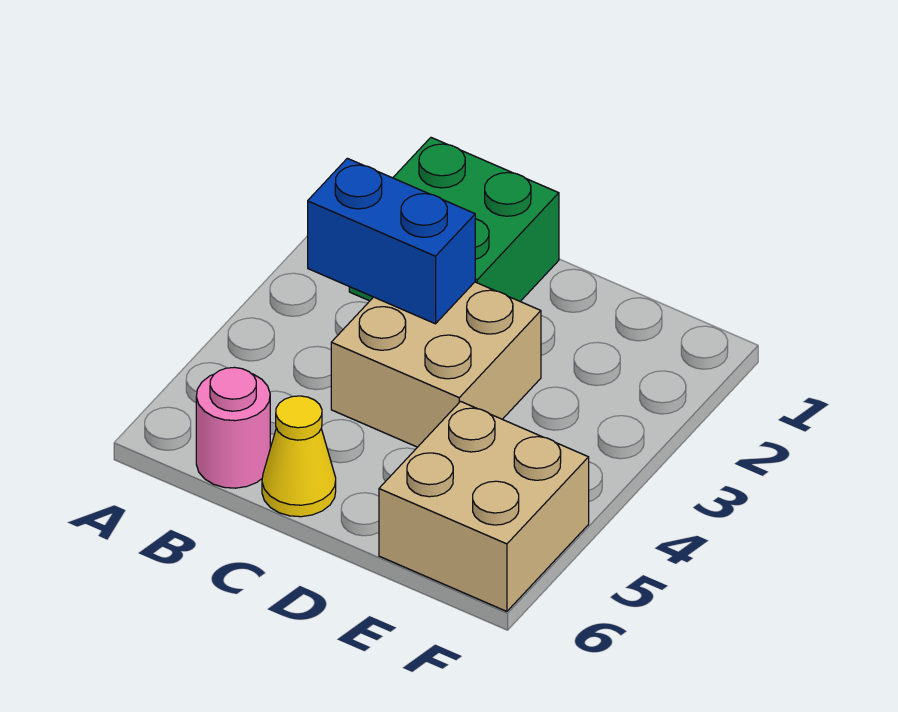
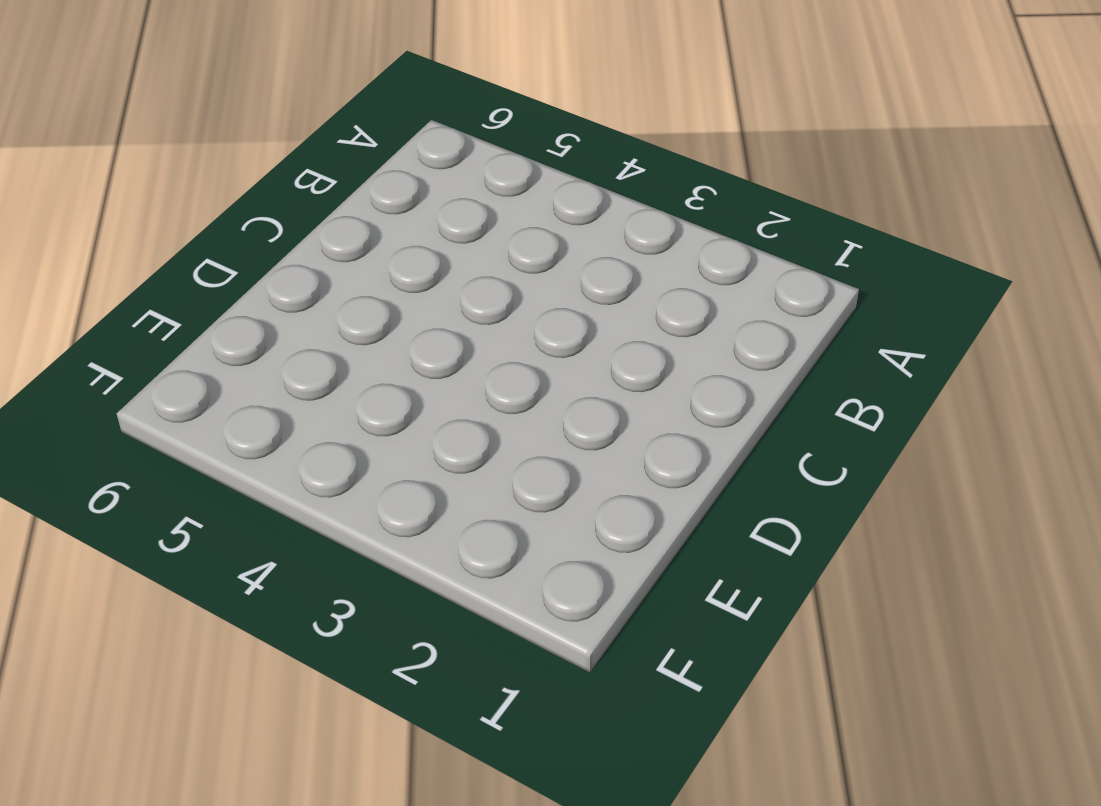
none -> green 2x2 brick [349,138,559,301]
none -> pink 1x1 round brick [196,367,270,488]

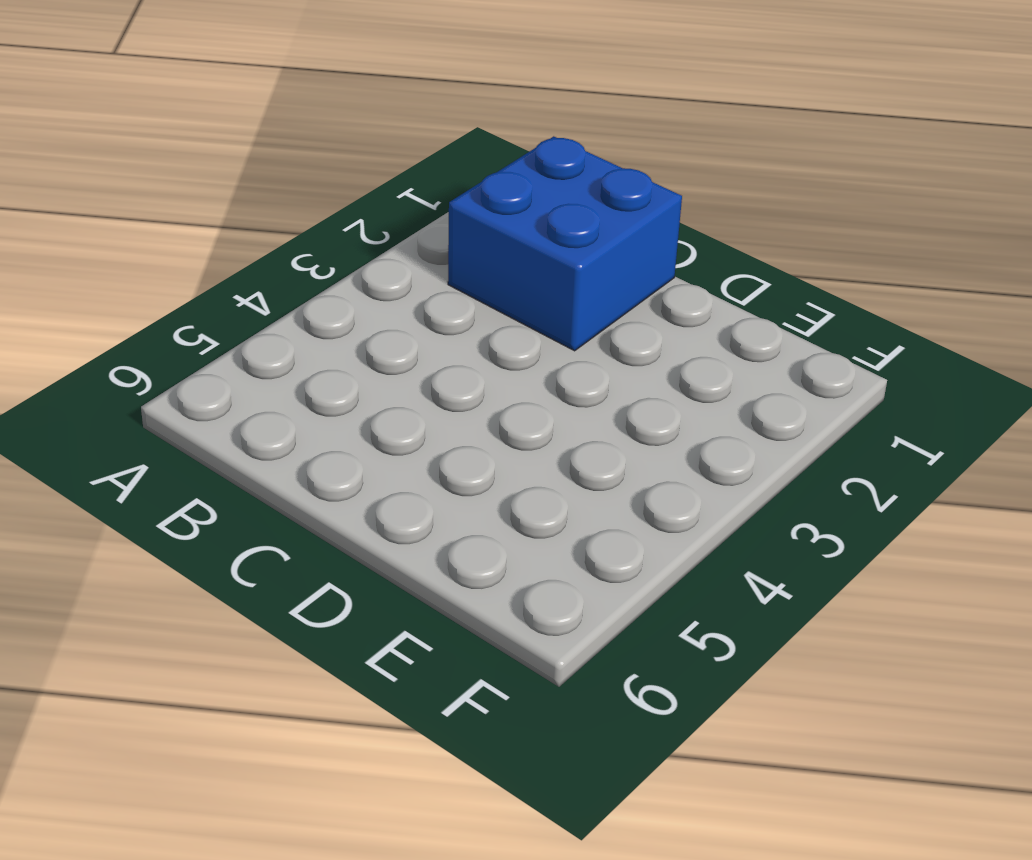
blue 2x2 brick [448,136,682,351] -> green 2x2 brick [349,138,559,301]
none -> pink 1x1 round brick [196,367,270,488]
none -> tan 2x2 brick [331,282,541,447]

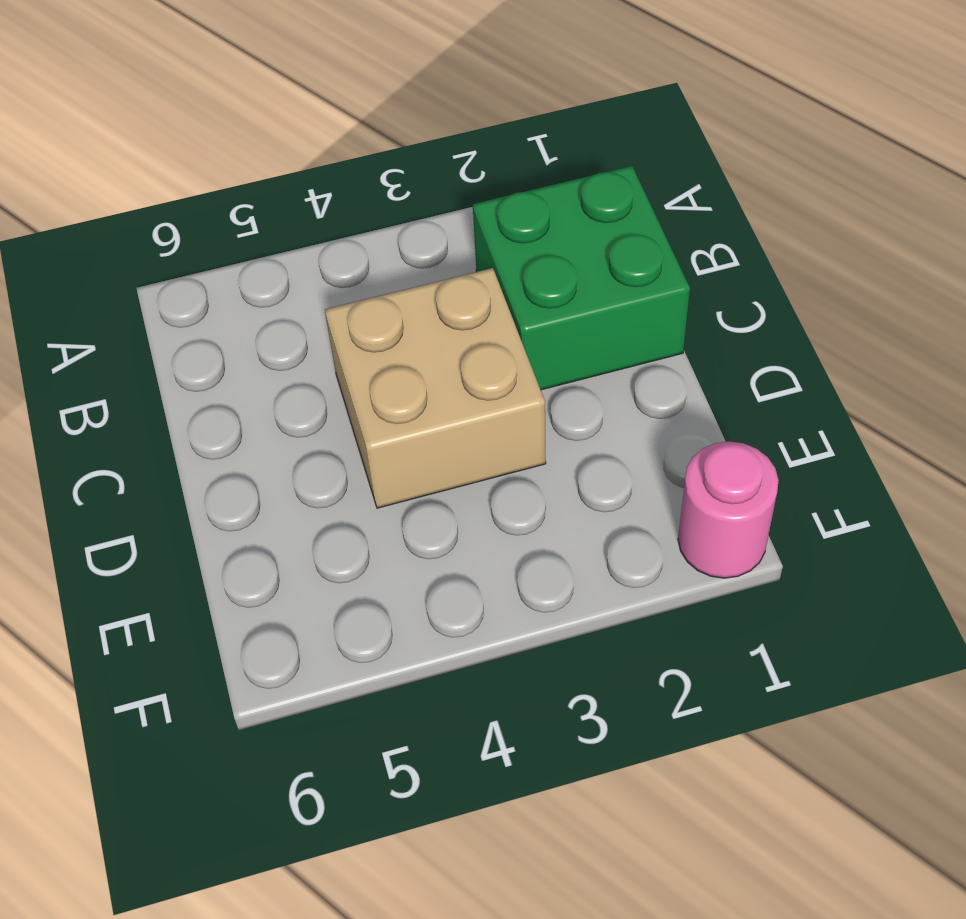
pink 1x1 round brick [678,442,779,578] -> pink 1x1 round brick moved to [196,367,270,488]
none -> yellow 1x1 cone [262,396,336,517]
none -> tan 2x2 brick [379,401,589,611]

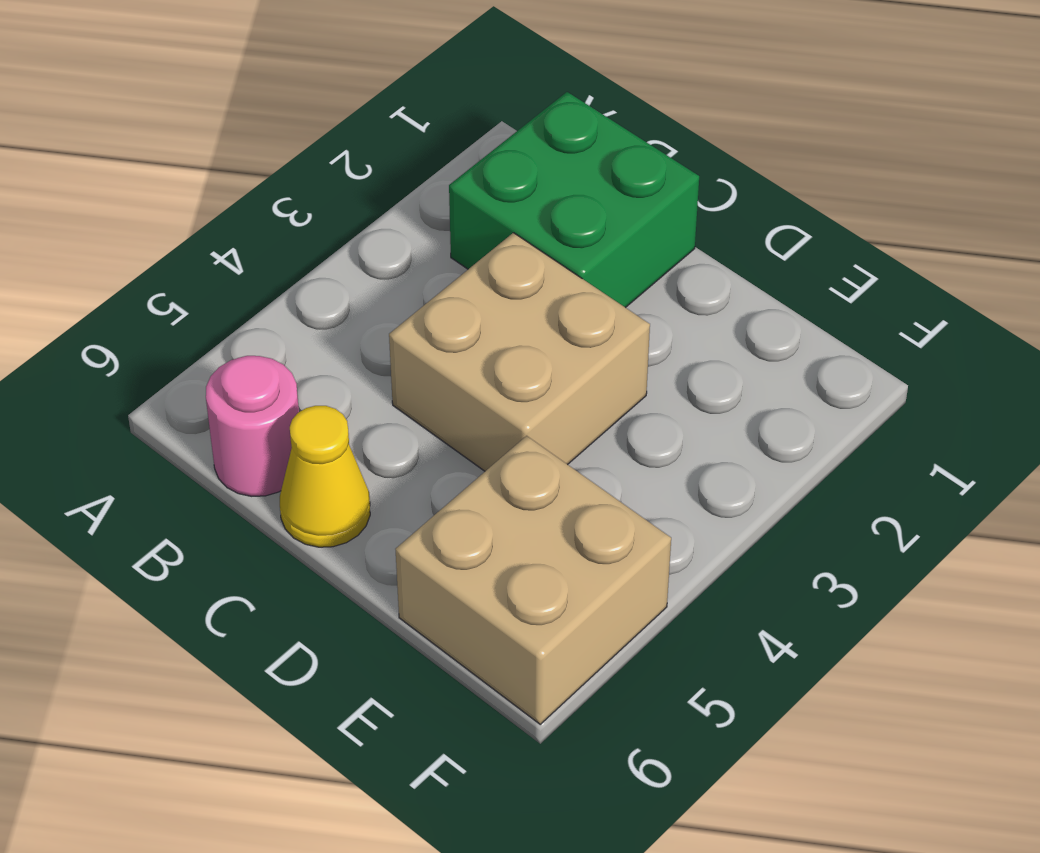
none -> blue 1x2 brick [308,158,475,324]

